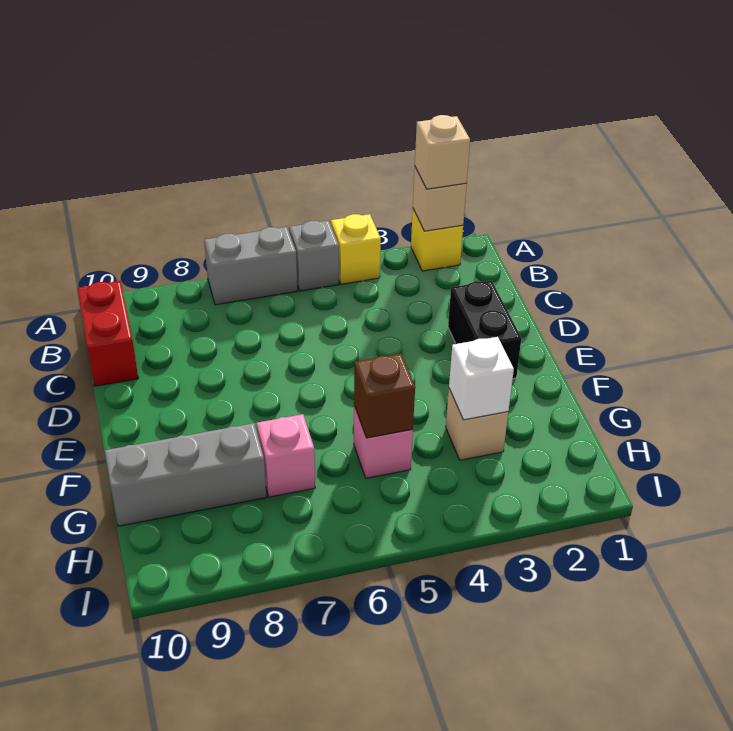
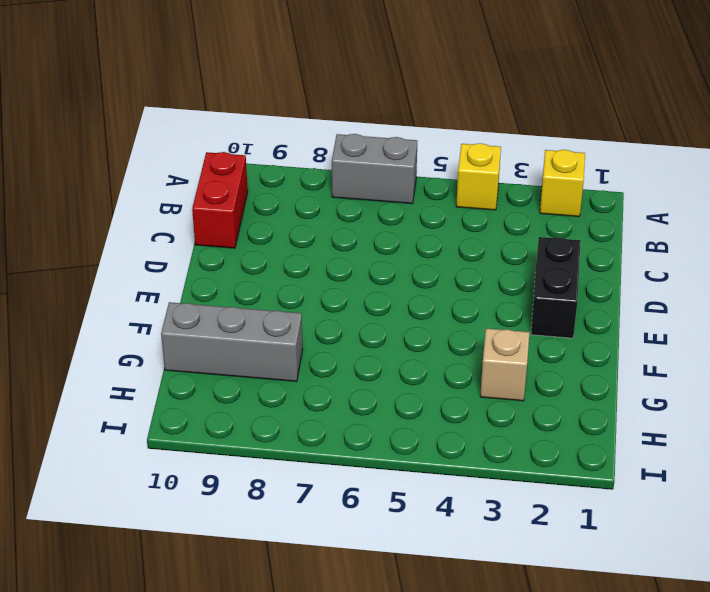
none -> grey 1x1 brick [289,220,339,291]
none -> pink 1x1 brick [354,406,413,478]
none -> pink 1x1 brick [257,414,315,497]

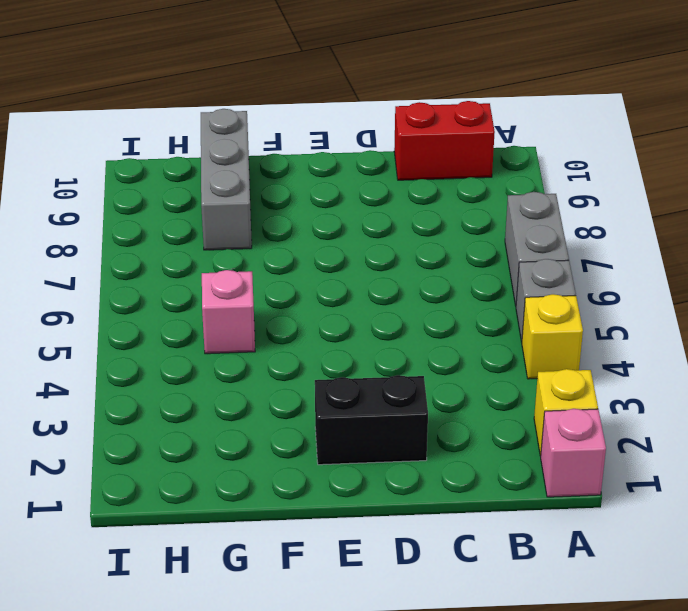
pink 1x1 brick [541,409,606,497] -> pink 1x1 brick moved to [257,414,315,497]
none -> tan 1x1 brick [446,389,508,460]
none -> tan 1x1 brick [413,167,467,231]
none -> white 1x1 brick [449,337,514,420]

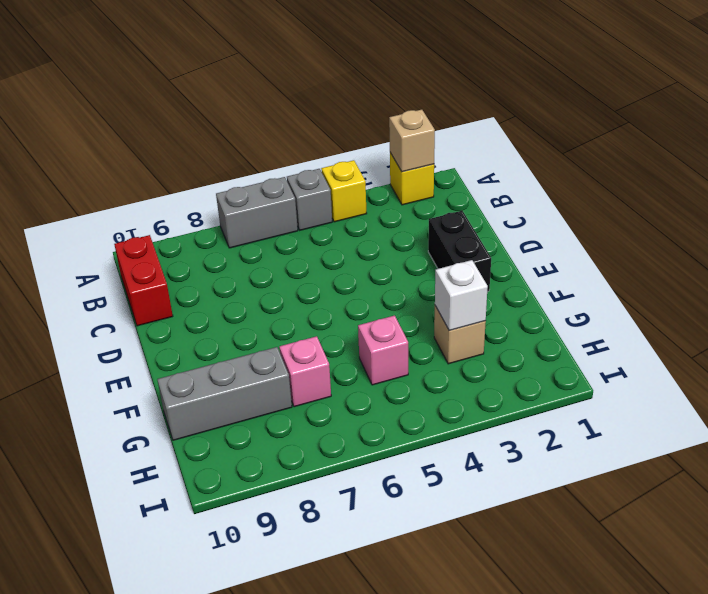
none -> brown 1x1 brick [354,354,415,438]
none -> tan 1x1 brick [415,115,470,189]

